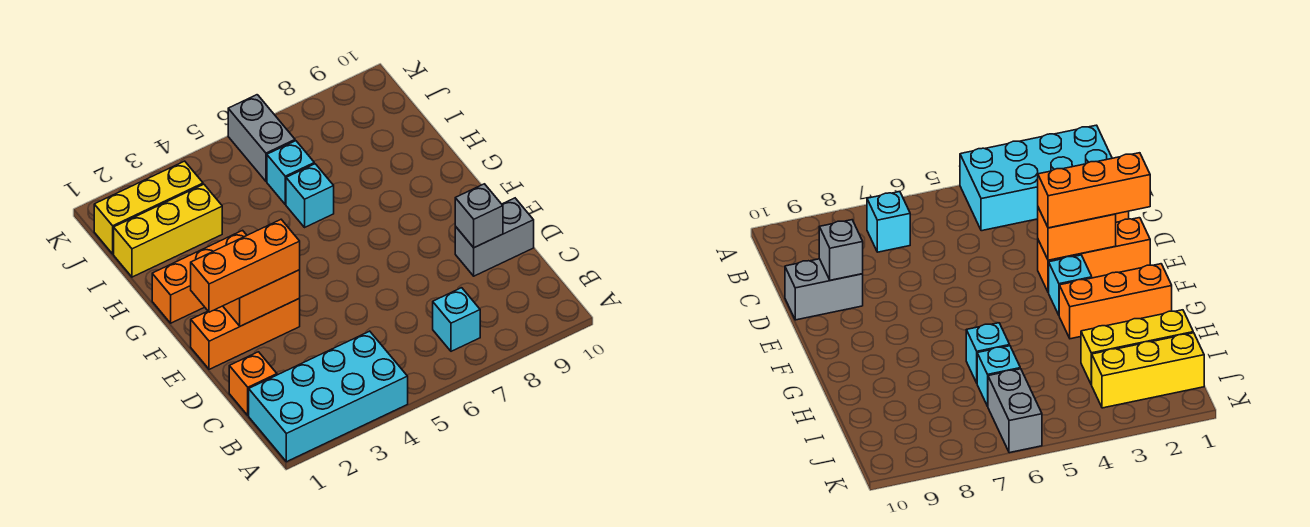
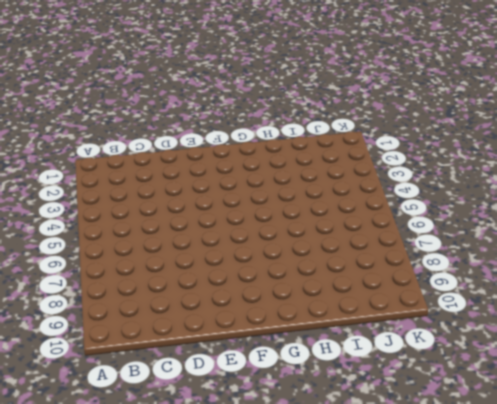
none -> cyan 2x4 brick [249,331,408,462]
none -> cyan 1x1 brick [433,288,480,351]
none -> orange 1x1 brick [229,352,277,415]

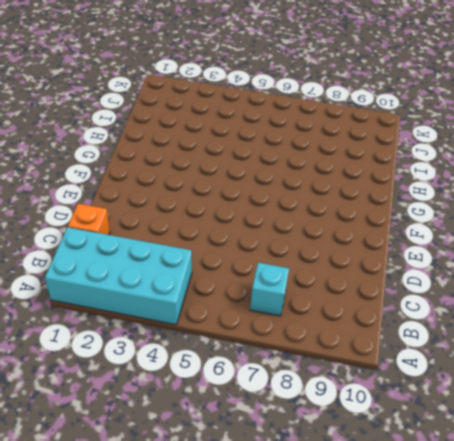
none -> grey 1x2 brick [455,198,534,276]
none -> orange 1x3 brick [191,298,300,369]
none -> cyan 1x1 brick [1049,255,1092,315]

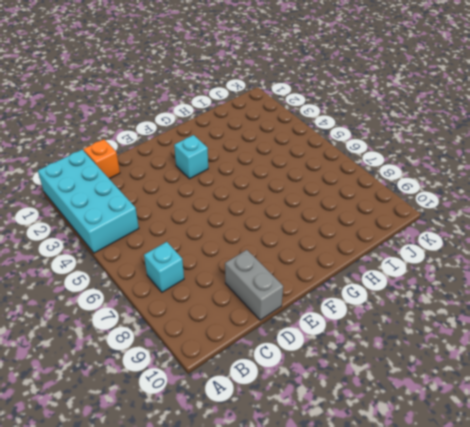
none -> orange 1x3 brick [191,298,300,369]
none -> orange 1x3 brick [152,230,247,323]
none -> cyan 1x1 brick [286,164,334,227]

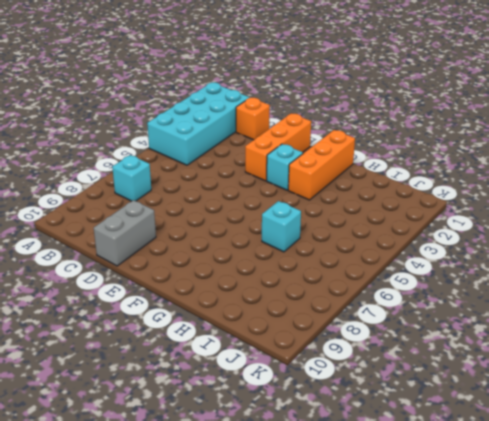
none -> yellow 1x3 brick [114,184,222,277]
none -> cyan 1x1 brick [267,141,314,204]
none -> yellow 1x3 brick [94,161,203,254]

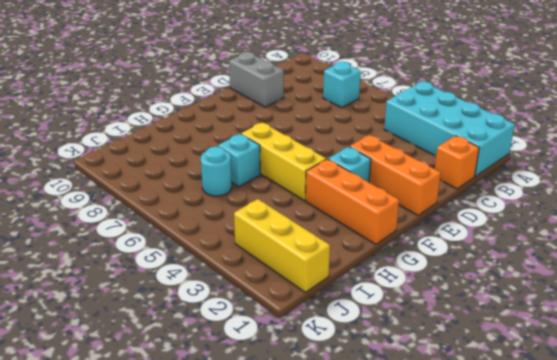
yellow 1x3 brick [241,122,326,201] -> yellow 1x3 brick moved to [114,184,222,277]
cyan 1x1 round brick [201,147,232,196] -> cyan 1x1 brick [267,141,314,204]
none -> grey 1x2 brick [228,95,295,181]
none -> grey 1x1 brick [455,184,503,248]
none -> orange 1x2 brick [223,270,300,326]

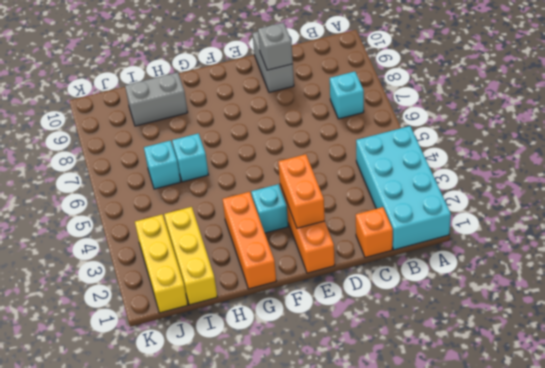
grey 1x2 brick [125,72,188,126] -> grey 1x2 brick moved to [228,95,295,181]
none -> orange 1x3 brick [191,220,300,312]

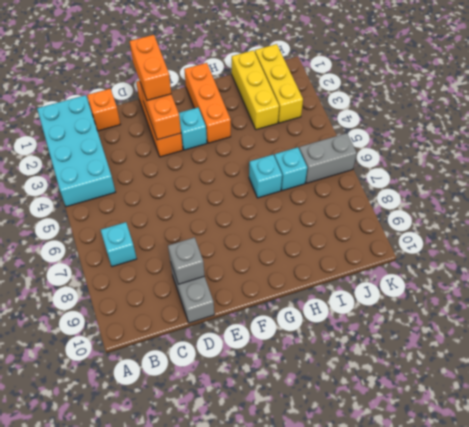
orange 1x2 brick [129,35,171,100] -> orange 1x3 brick [191,220,300,312]

